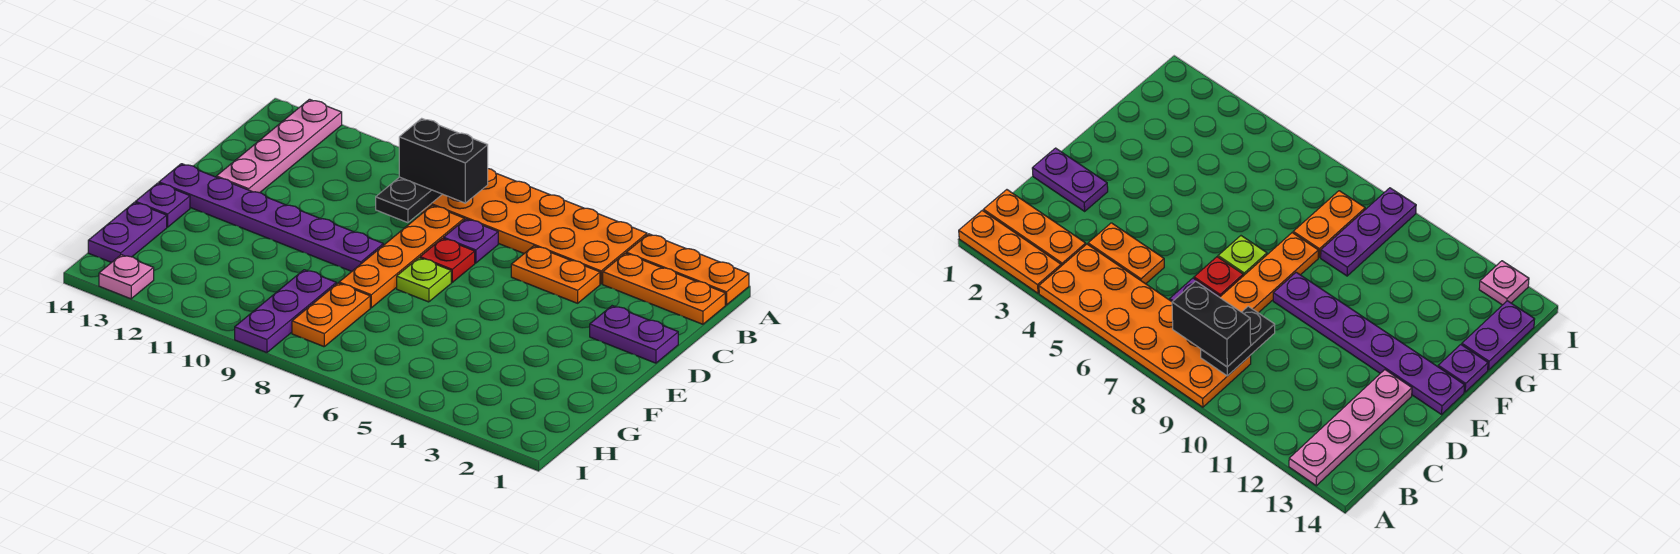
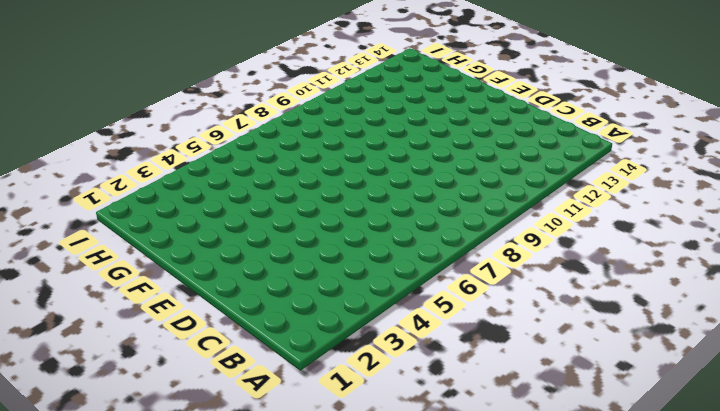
none -> orange 1x3 plate [626,234,749,305]
none -> orange 2x6 plate [421,169,647,284]
none -> pink 1x4 plate [216,99,342,193]

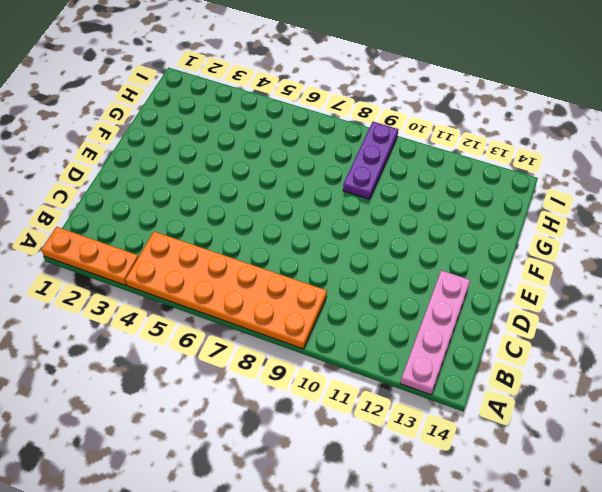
none -> orange 1x3 plate [603,253,725,324]
none -> orange 1x2 plate [511,246,600,303]
none -> purple 1x1 plate [444,219,498,263]

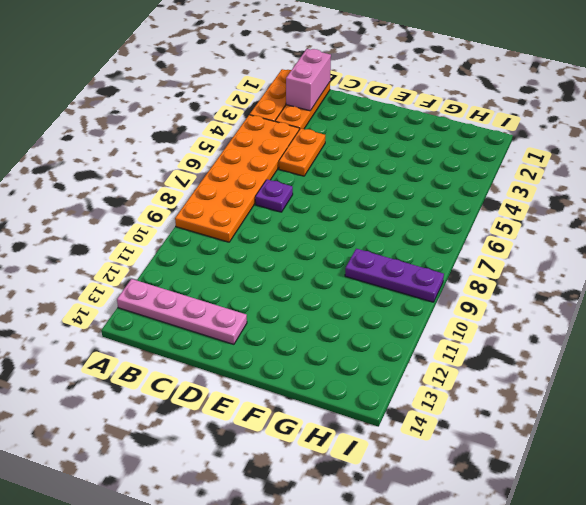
pink 1x2 brick [286,49,331,111] -> none
none -> orange 1x4 plate [339,206,464,308]
none -> purple 1x2 plate [590,306,678,363]
none -> red 1x1 plate [420,238,475,282]

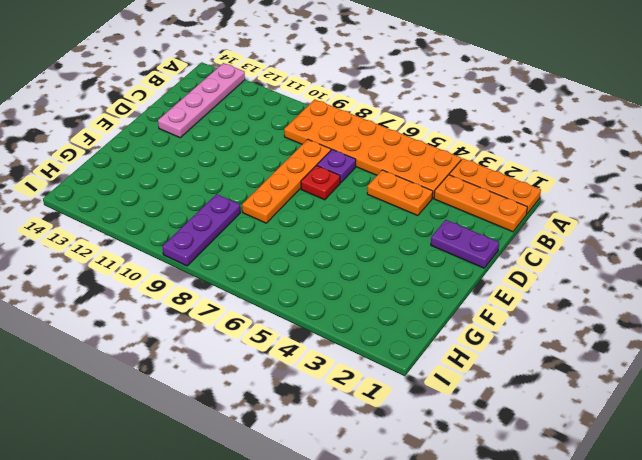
none -> lime 1x1 plate [397,258,451,302]
none -> purple 1x6 plate [159,164,383,271]
none -> purple 1x1 plate [135,183,190,227]

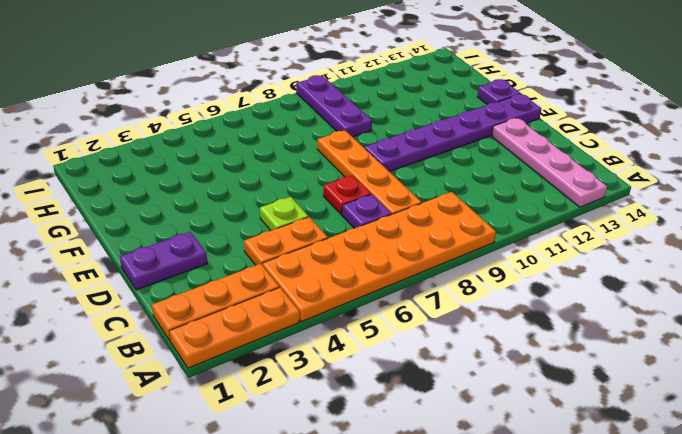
lime 1x1 plate [260,197,308,231] -> lime 1x1 plate moved to [397,258,451,302]
none -> orange 1x2 plate [292,283,370,347]
none -> purple 1x2 plate [88,202,167,262]
none -> pink 1x1 plate [99,255,154,299]

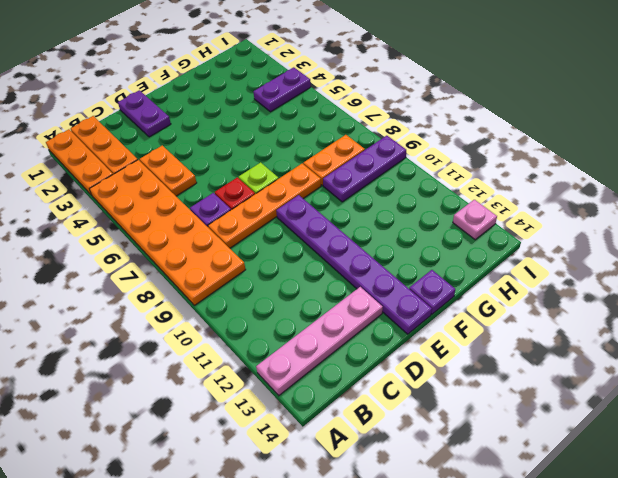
purple 1x2 plate [253,67,311,112] -> purple 1x2 plate moved to [88,202,167,262]
none -> black 1x2 plate [376,177,442,223]
none -> black 1x2 brick [399,118,488,203]

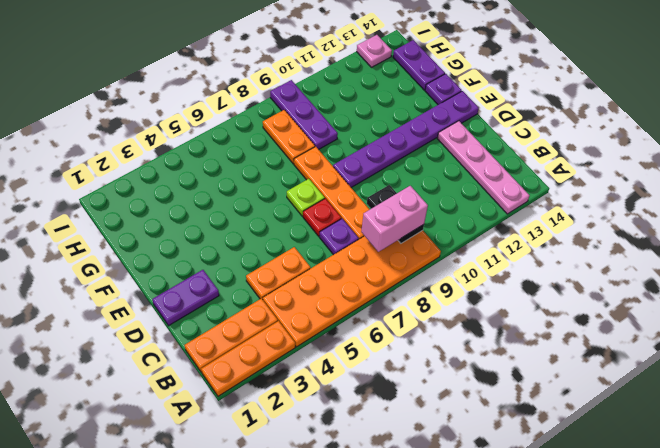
pink 1x2 brick [361,186,428,252] -> black 1x2 brick [399,118,488,203]

